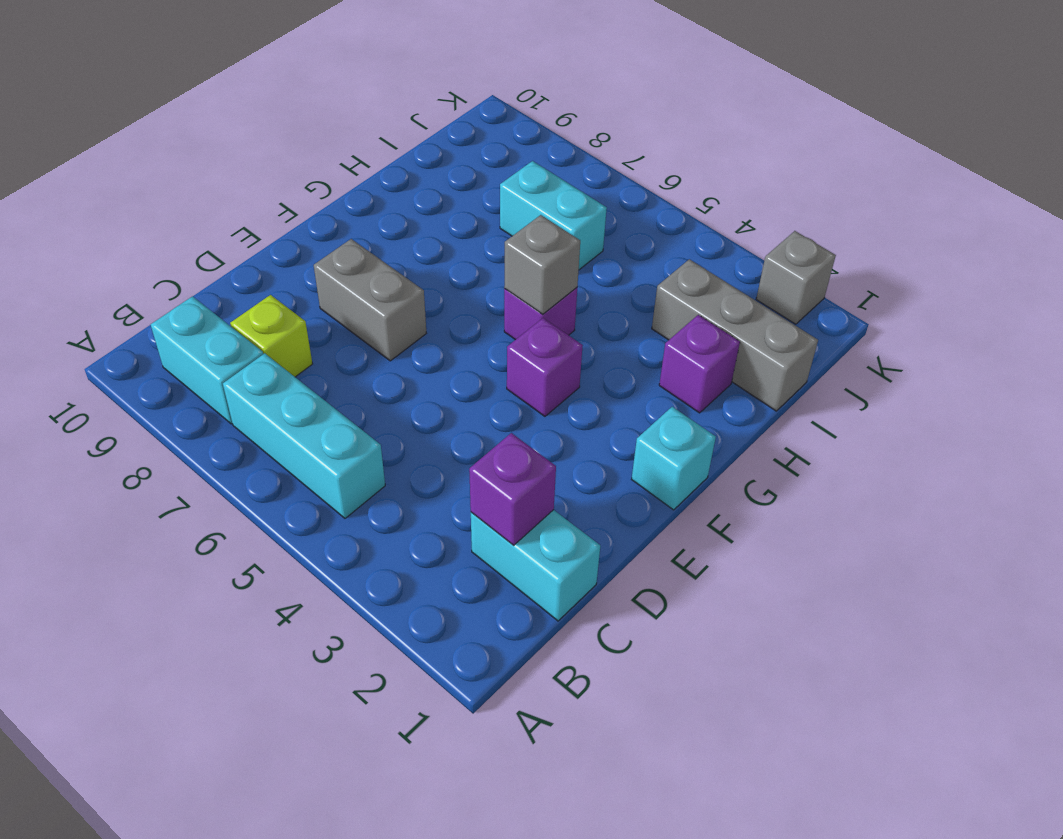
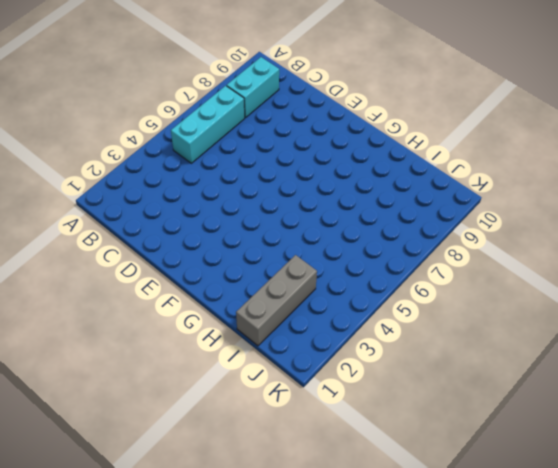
none -> cyan 1x2 brick [471,510,600,621]
none -> lime 1x1 brick [230,295,312,377]
none -> grey 1x2 brick [314,239,426,361]

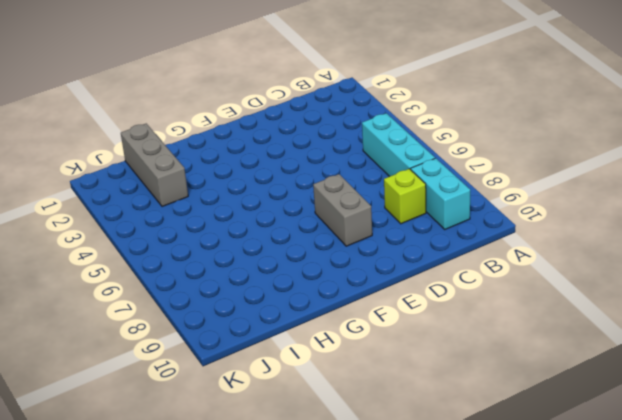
none -> cyan 1x2 brick [471,510,600,621]
none -> cyan 1x1 brick [632,407,716,510]
none -> purple 1x1 brick [507,318,583,416]

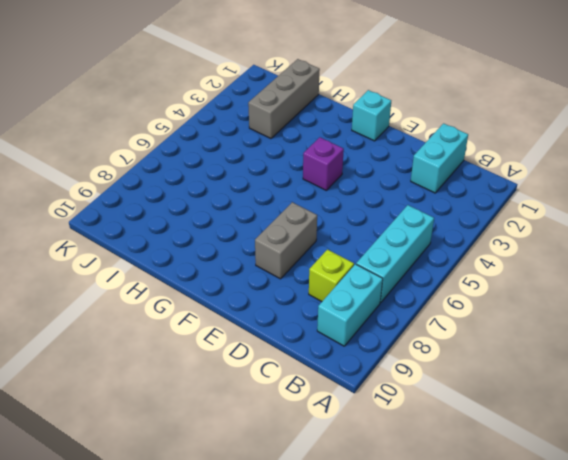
none -> purple 1x1 brick [504,288,577,340]
none -> purple 1x1 brick [659,315,740,413]
none -> cyan 1x2 brick [500,161,607,270]

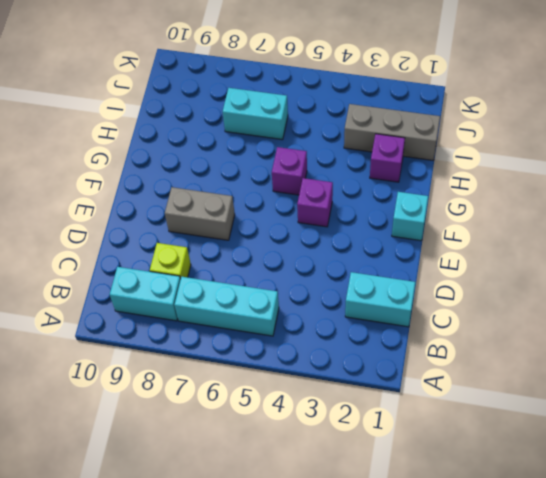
none -> grey 1x1 brick [756,231,836,324]
none -> purple 1x1 brick [469,433,556,545]
none -> grey 1x1 brick [504,215,580,314]

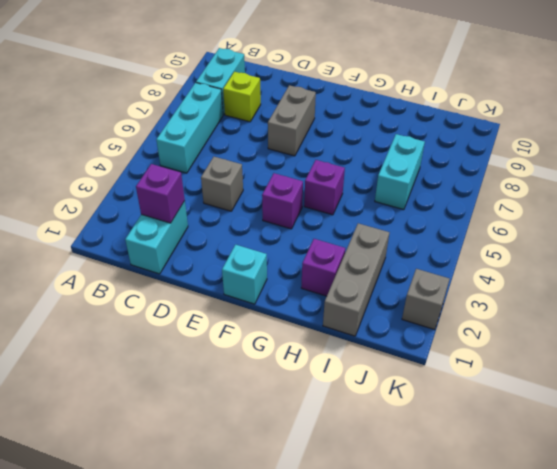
grey 1x1 brick [201,157,243,211] -> grey 1x1 brick moved to [504,215,580,314]

